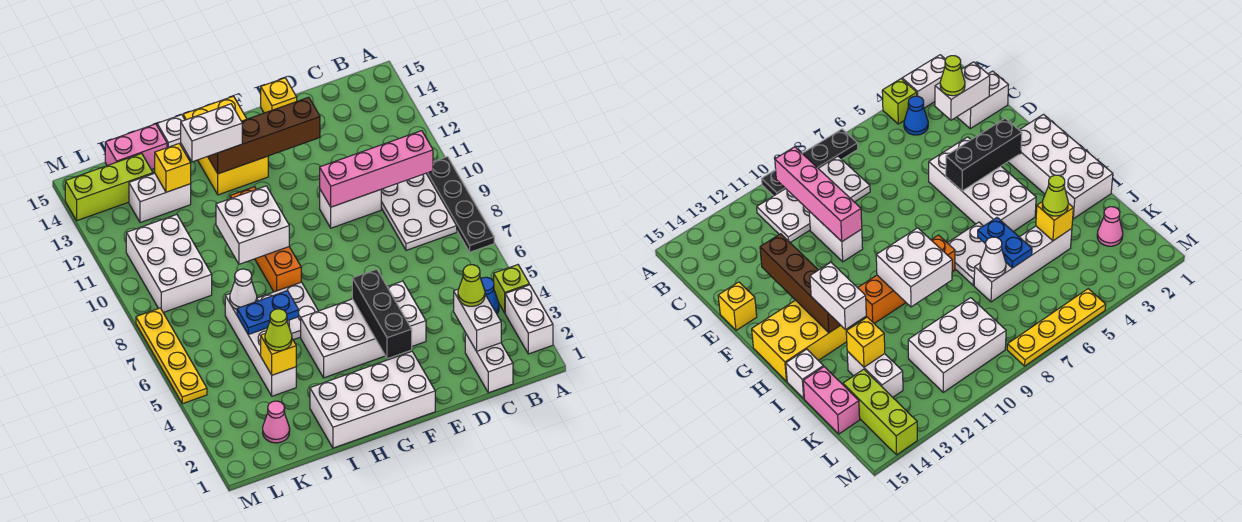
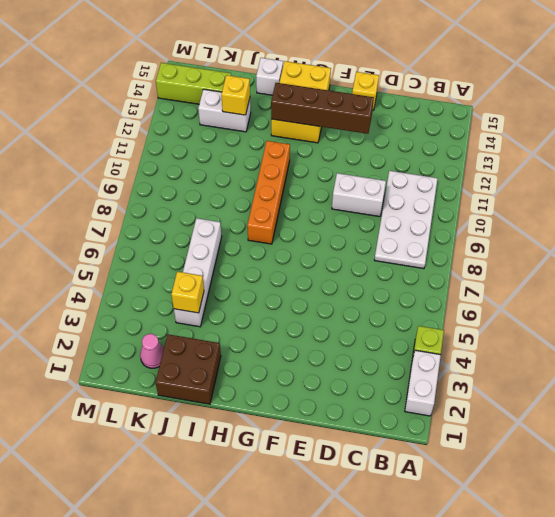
brown 2x2 brick [156,334,221,404] -> white 2x4 brick [310,351,435,448]
none -> black 1x4 plate [426,157,494,252]
none -> blue 1x1 cone [481,277,499,314]
none -> white 1x2 brick [465,333,513,393]
none -> white 2x4 brick [301,281,426,378]

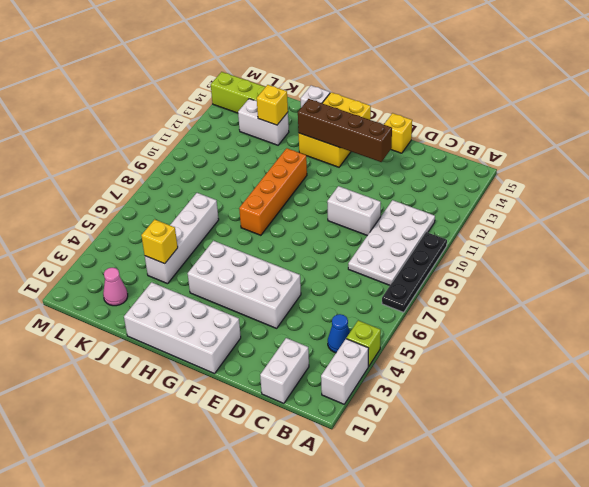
none -> white 2x2 plate [257,282,318,340]
none -> pink 1x2 brick [105,124,167,170]
none -> white 2x3 brick [126,214,212,312]
none -> yellow 1x4 plate [136,308,207,404]

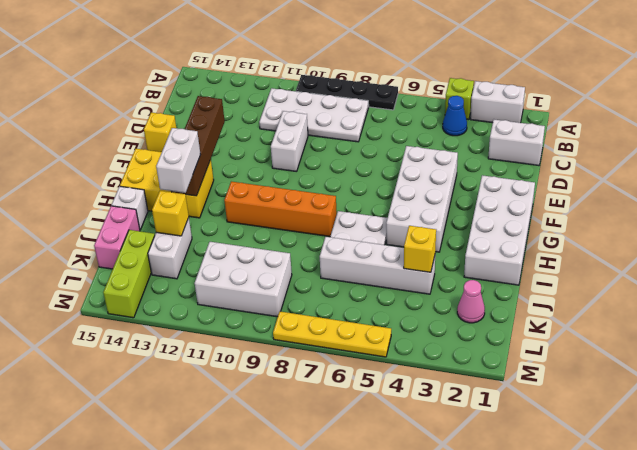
none -> pink 1x4 brick [320,131,433,207]
none -> white 1x2 brick [454,289,501,351]
none -> black 1x3 brick [352,269,412,359]
none -> white 2x2 brick [216,186,289,264]

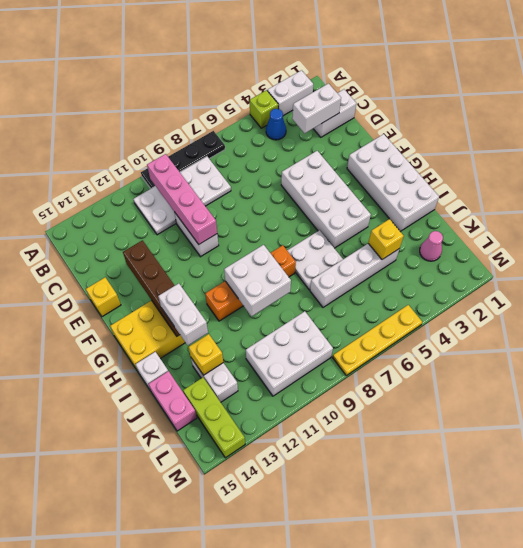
none -> black 1x3 brick [352,269,412,359]
none -> blue 1x2 plate [237,291,299,335]
none -> white 1x1 cone [230,269,257,310]
none -> lime 1x1 cone [458,265,485,306]

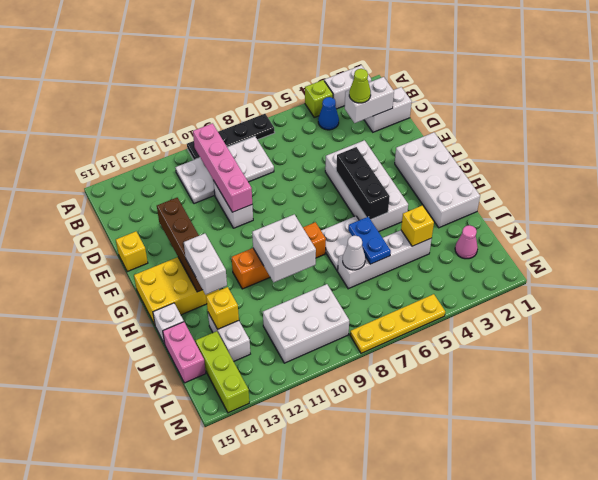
black 1x3 brick [336,147,390,220] -> black 1x3 brick turned to [352,269,412,359]
none -> lime 1x1 cone [265,309,292,351]

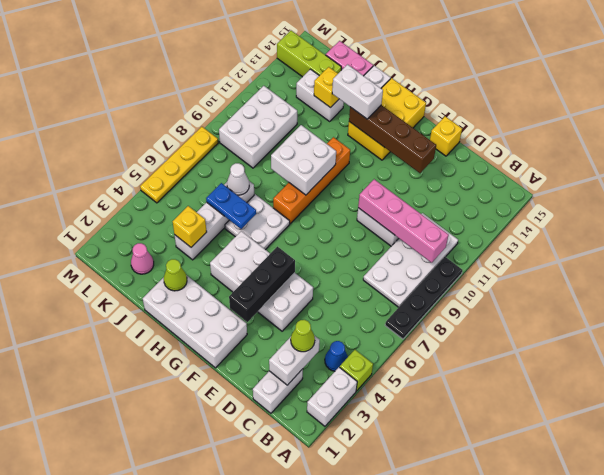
lime 1x1 cone [164,259,187,291] -> lime 1x1 cone moved to [265,309,292,351]

